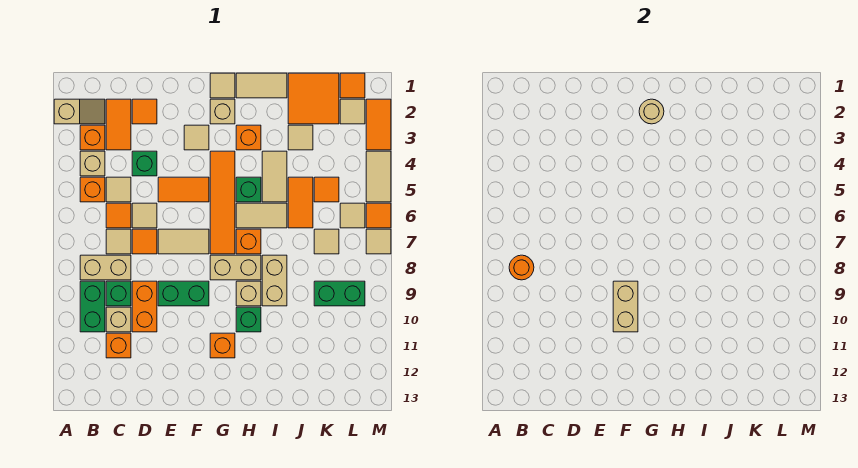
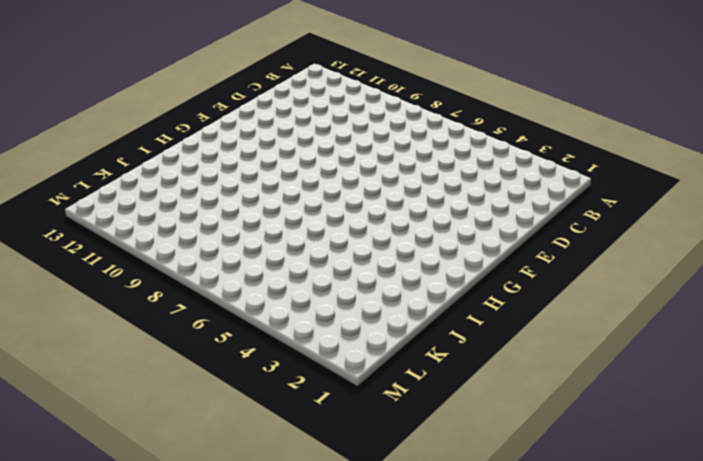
none -> tan 1x2 slope [54,99,105,124]
none -> orange 1x1 brick [80,125,105,150]
none -> tan 1x1 brick [80,151,105,176]
none -> orange 1x1 brick [80,177,105,202]

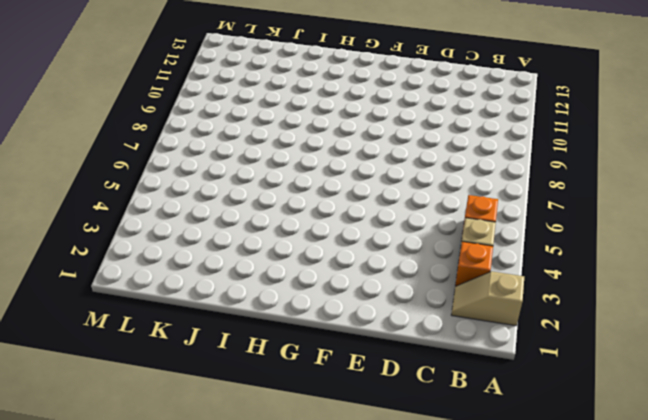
none -> tan 1x2 brick [80,255,131,280]
none -> green 1x2 brick [80,281,105,332]
none -> orange 1x2 tile [106,99,131,150]
none -> tan 1x1 tile [106,177,131,202]

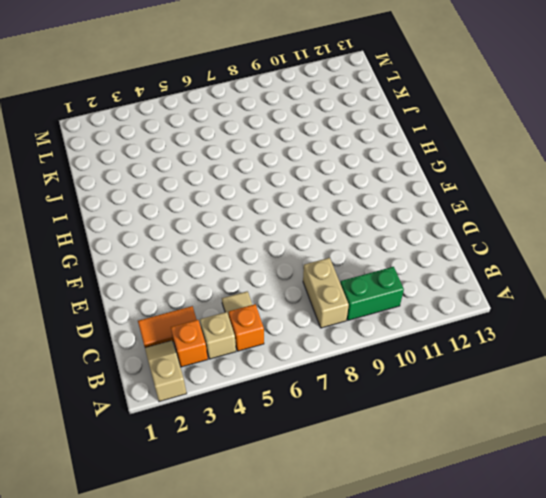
none -> orange 1x1 tile [106,203,131,228]
none -> tan 1x1 tile [106,229,131,254]
none -> green 1x1 brick [106,281,131,306]
none -> tan 1x1 brick [106,307,131,332]

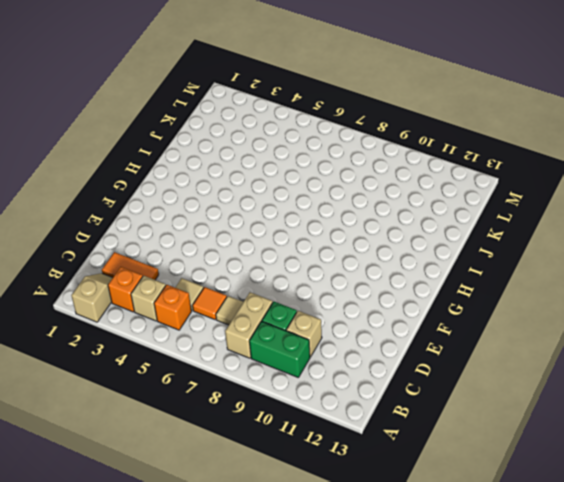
none -> orange 1x1 brick [106,333,131,358]
none -> orange 1x1 tile [132,99,157,124]
none -> green 1x1 brick [132,151,157,176]
none -> tan 1x1 tile [132,203,157,228]

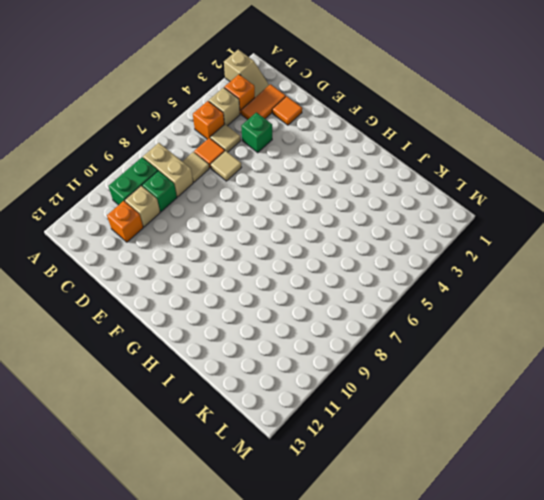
none -> orange 1x1 tile [132,229,157,254]
none -> orange 1x2 brick [132,281,157,332]
none -> orange 1x2 tile [158,177,209,202]
none -> tan 1x2 tile [158,229,209,254]

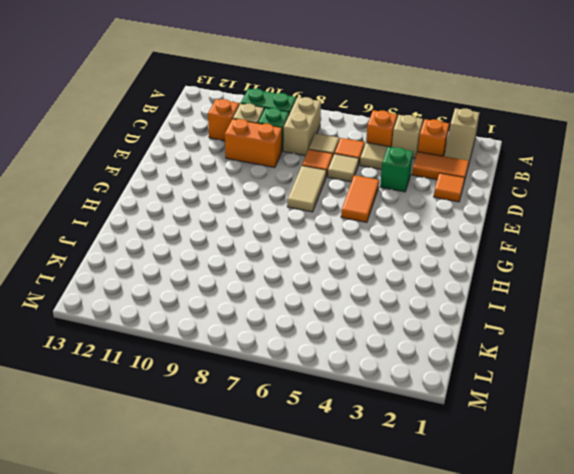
none -> green 1x2 brick [158,281,209,306]
none -> tan 1x1 tile [184,125,209,150]
none -> tan 1x1 tile [210,73,235,98]
none -> tan 1x1 brick [210,99,235,124]

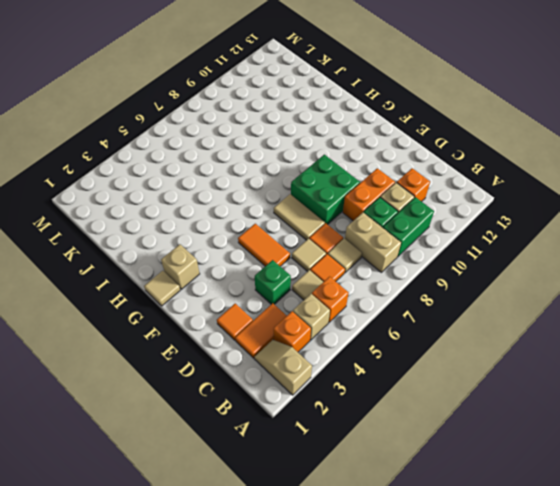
green 2x2 brick [291,155,360,225] -> green 1x2 brick [158,281,209,306]
none -> tan 1x1 tile [184,125,209,150]
none -> orange 1x4 tile [210,151,235,254]
none -> tan 1x2 brick [210,255,261,280]
none -> orange 1x1 brick [210,333,235,358]

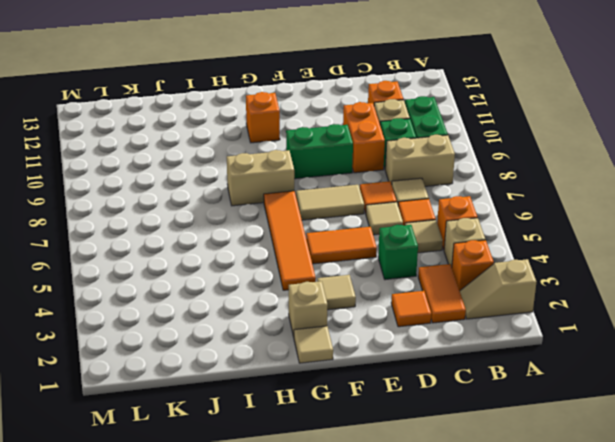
none -> tan 1x2 tile [236,73,287,98]
none -> orange 1x1 brick [236,125,261,150]
none -> green 1x1 brick [236,177,261,202]
none -> tan 1x2 tile [236,203,287,228]

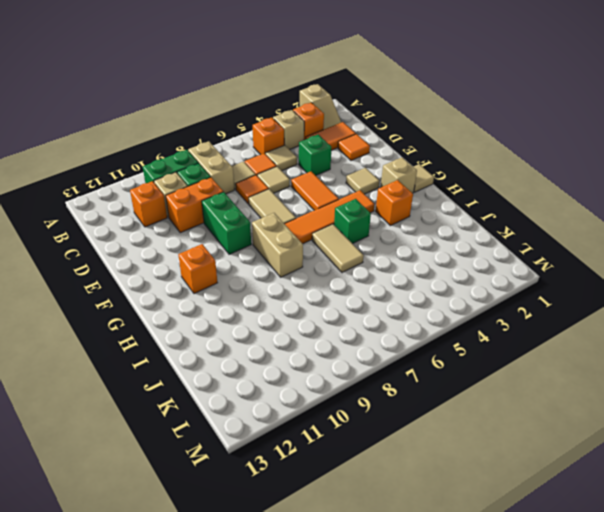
none -> tan 1x2 tile [236,73,287,98]
none -> orange 1x1 brick [236,229,261,254]
none -> tan 1x1 brick [236,281,261,306]
none -> green 1x1 brick [236,307,261,332]

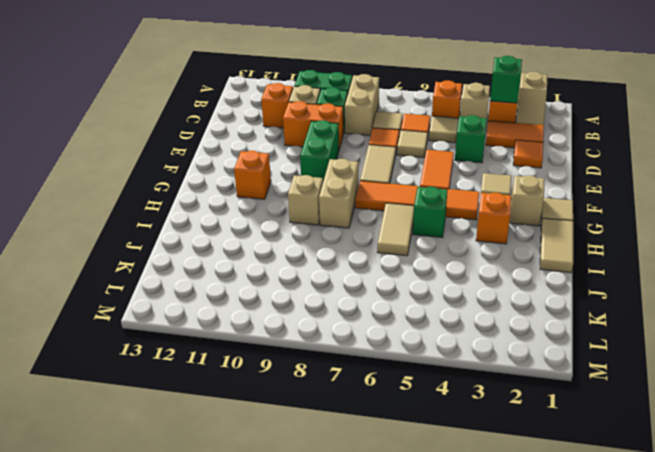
green 1x1 brick [490,56,522,103] -> green 1x1 brick moved to [236,307,261,332]
none -> orange 1x1 brick [236,229,261,254]
none -> tan 1x2 tile [262,151,287,202]
none -> tan 1x2 brick [262,255,287,306]
none -> orange 2x2 tile [288,73,339,124]

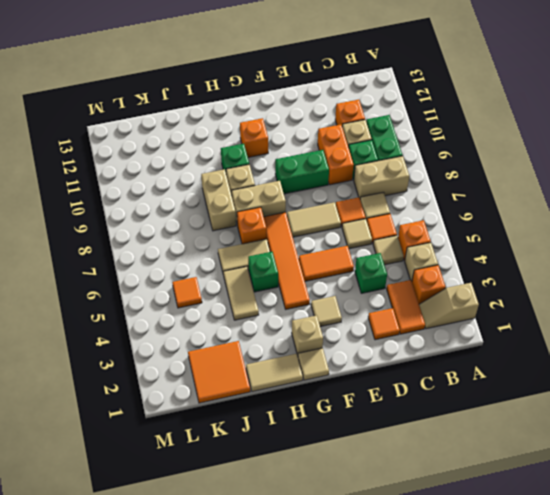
none -> orange 1x1 brick [236,125,261,150]
none -> tan 1x1 tile [288,125,313,150]
none -> orange 1x2 tile [288,177,313,228]
none -> tan 1x1 tile [314,229,339,254]

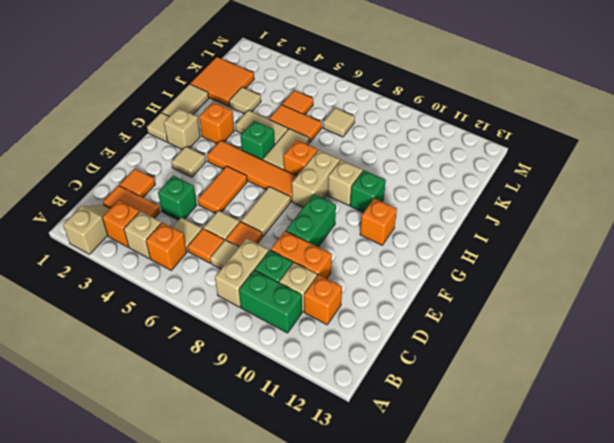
none -> tan 1x2 brick [262,255,287,306]
none -> green 1x2 brick [314,281,365,306]
none -> orange 1x1 tile [340,73,365,98]
none -> tan 1x1 tile [340,99,365,124]

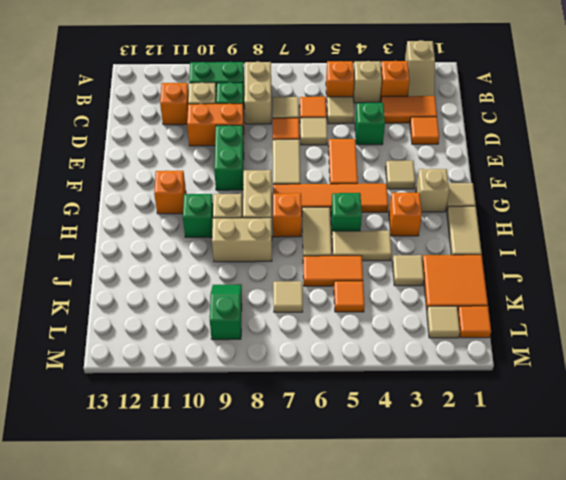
green 1x2 slope [210,284,242,340] -> green 1x2 brick [314,281,365,306]
none -> tan 1x1 tile [340,203,365,228]
none -> orange 1x2 tile [366,99,391,150]
none -> tan 1x2 tile [366,151,391,202]
none -> orange 1x1 tile [366,203,391,228]

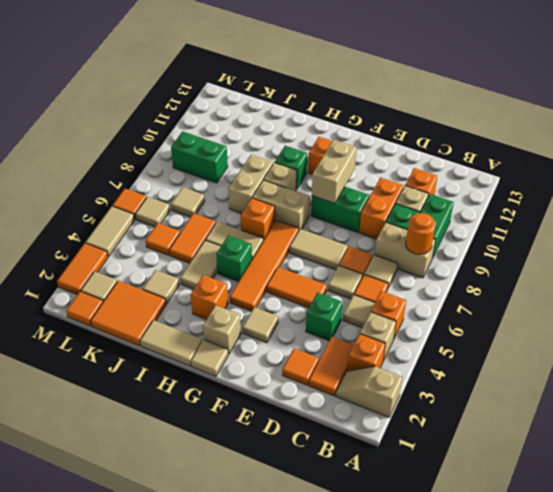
none -> tan 1x1 tile [366,229,391,254]
none -> tan 1x1 round brick [639,99,664,124]

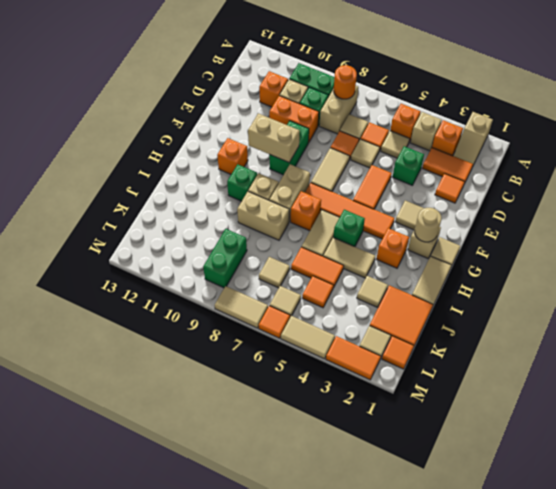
tan 1x2 tile [215,286,268,328] -> tan 1x1 tile [366,229,391,254]

